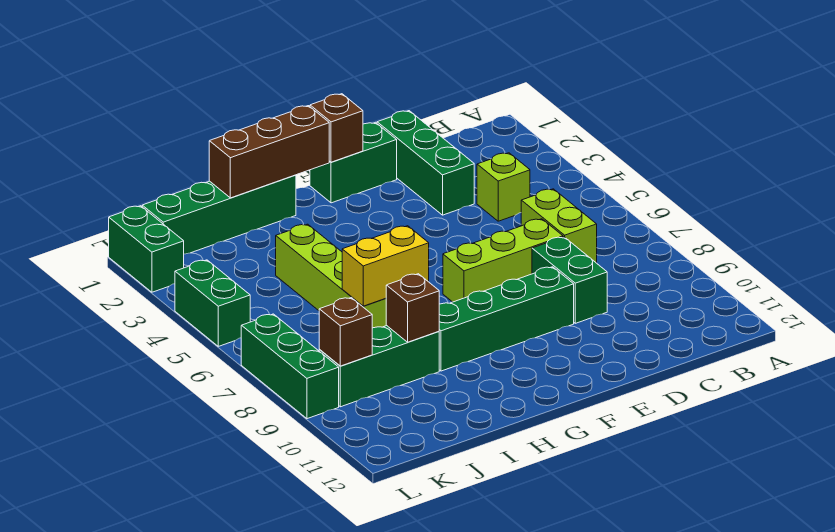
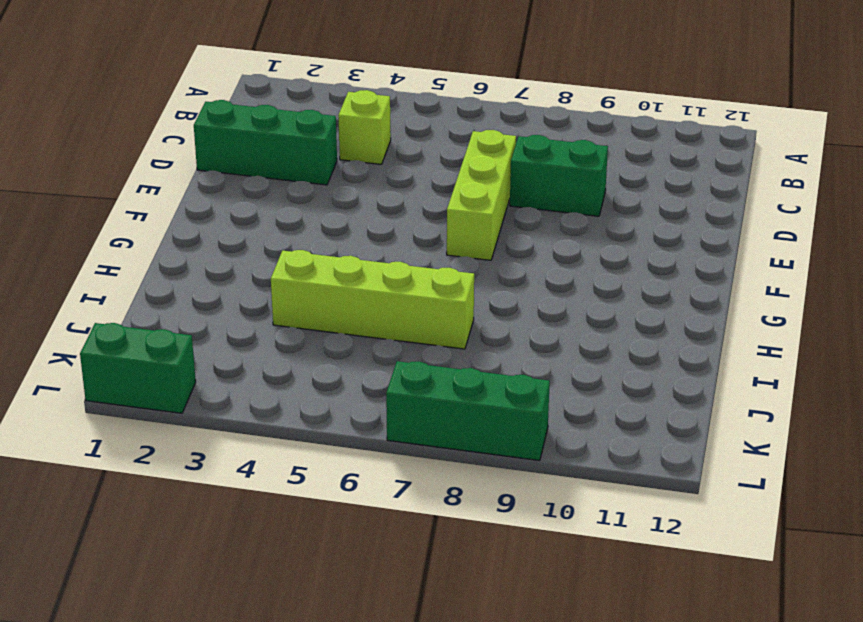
none -> lime 1x2 brick [521,189,597,263]
none -> green 1x2 brick [310,122,397,203]
none -> green 1x4 brick [439,267,574,371]

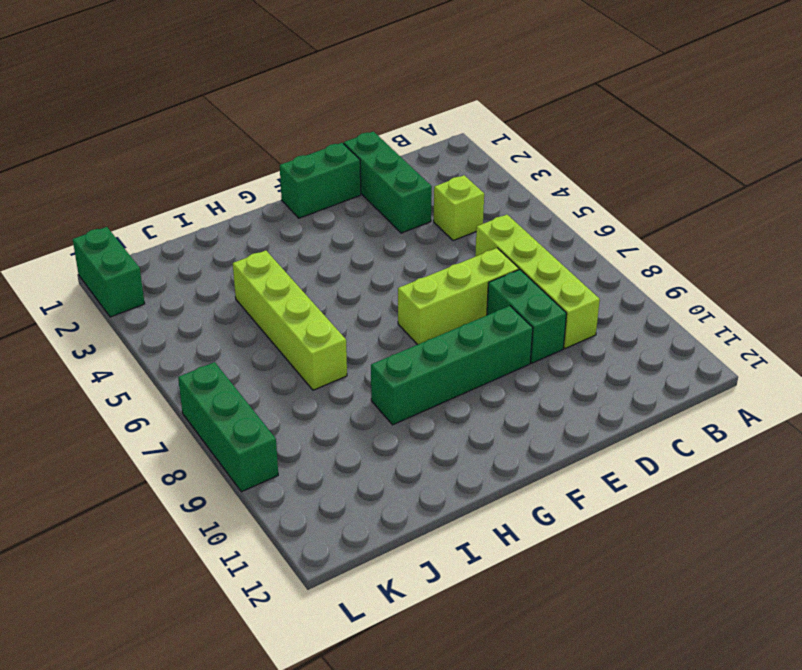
lime 1x4 brick [475,215,600,349] -> lime 1x2 brick [521,189,597,263]
none -> green 1x4 brick [142,175,296,254]
none -> green 1x3 brick [319,326,439,407]
none -> green 1x2 brick [175,260,250,346]

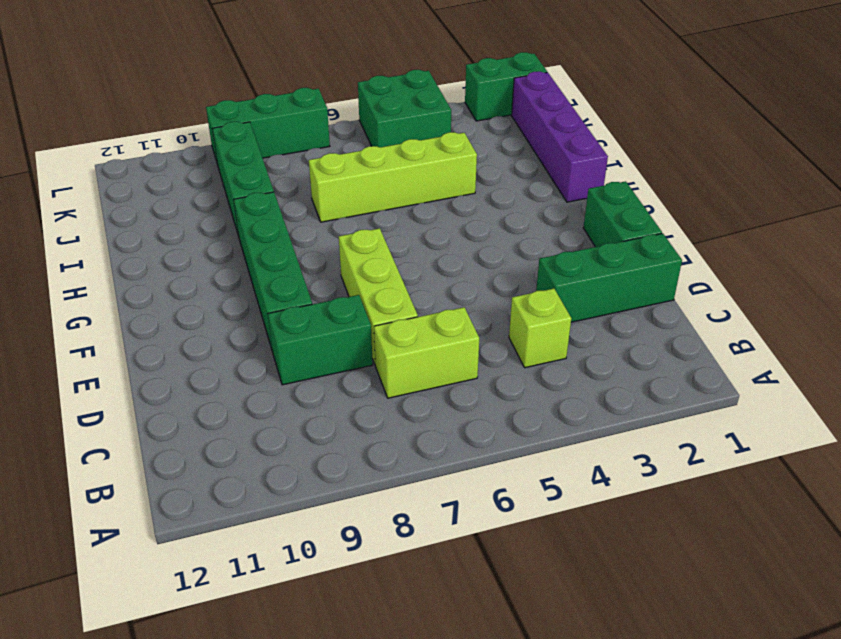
purple 1x4 brick [512,71,608,202] -> green 1x4 brick [142,175,296,254]
green 2x2 brick [358,70,451,147] -> green 1x2 brick [175,260,250,346]
none -> brown 1x1 brick [310,94,363,162]
none -> brown 1x3 brick [209,106,329,198]
none -> yellow 1x2 brick [342,226,429,306]

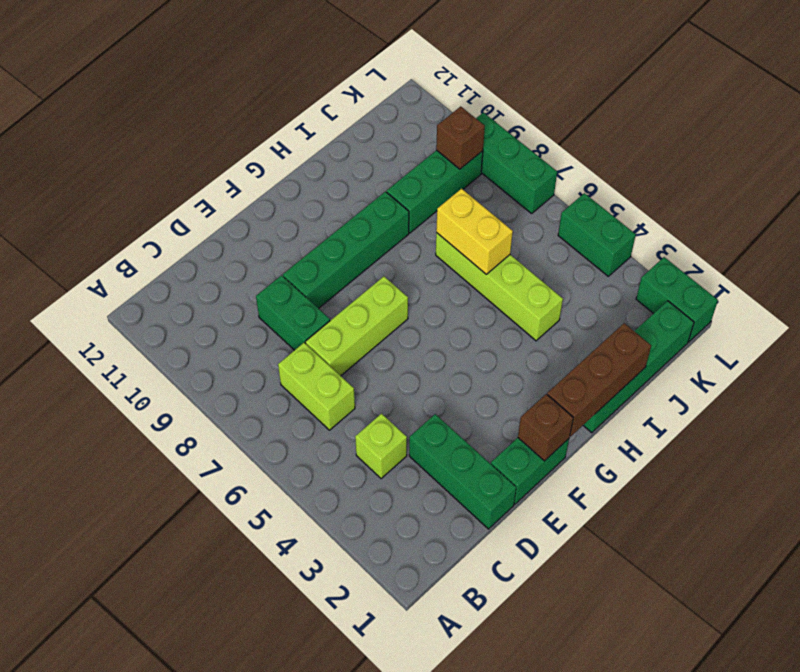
yellow 1x2 brick [436,189,513,274] -> yellow 1x2 brick turned to [342,226,429,306]
none -> brown 1x1 brick [386,274,439,342]

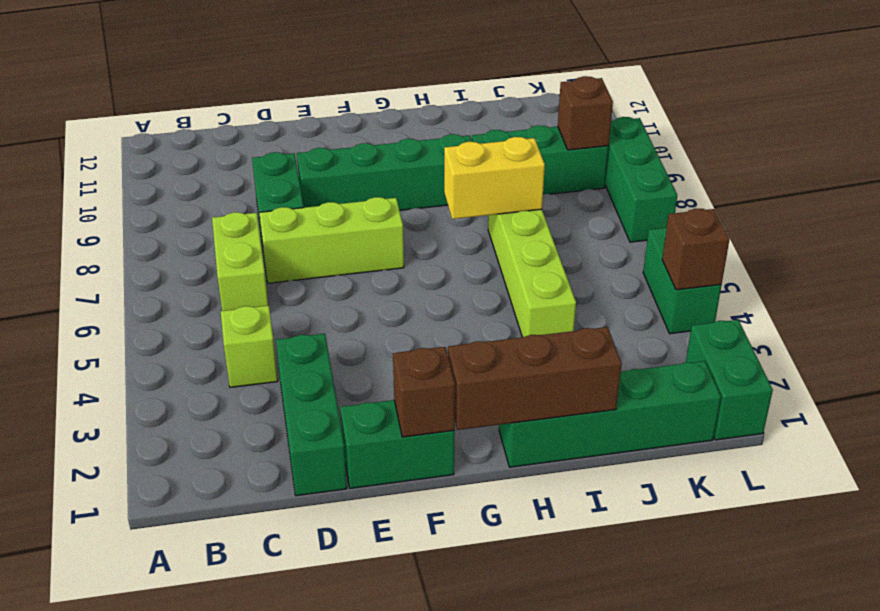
brown 1x1 brick [662,208,730,290] -> brown 1x1 brick moved to [386,274,439,342]

